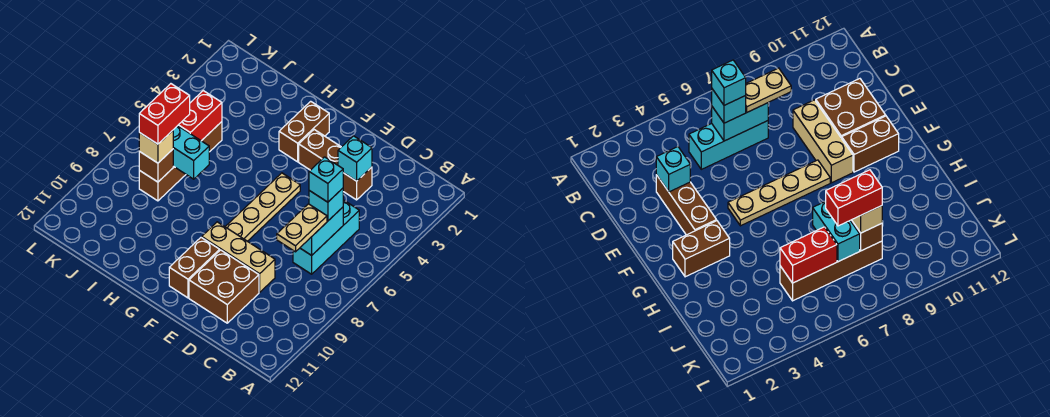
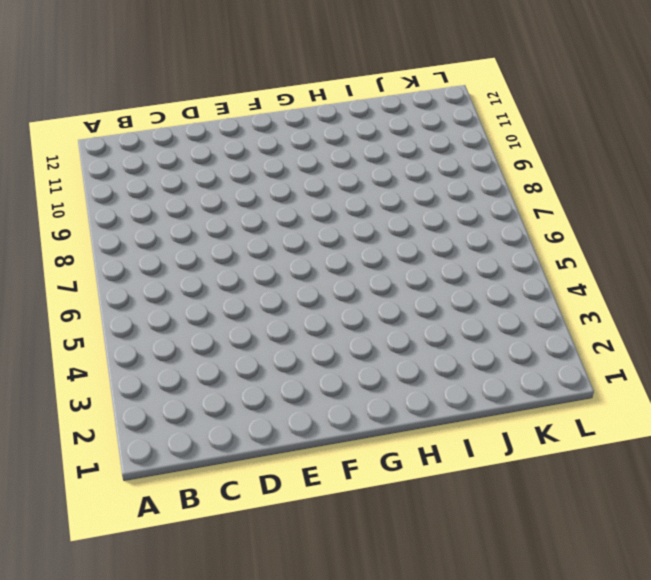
none -> cyan 1x3 brick [293,200,359,274]
none -> brown 1x3 brick [299,130,372,200]
none -> tan 1x3 brick [202,222,275,292]

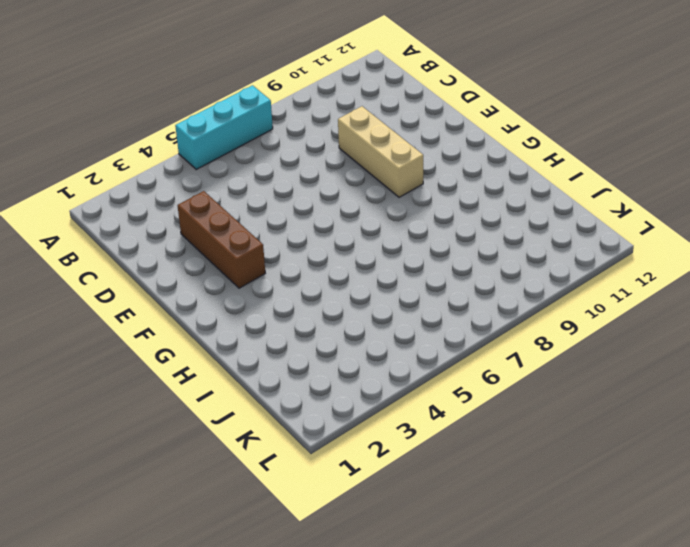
cyan 1x3 brick [175,85,273,169] -> cyan 1x3 brick moved to [293,200,359,274]
none -> brown 2x2 brick [189,250,259,323]
none -> tan 1x4 plate [225,173,300,241]
none -> brown 1x2 brick [169,237,220,298]

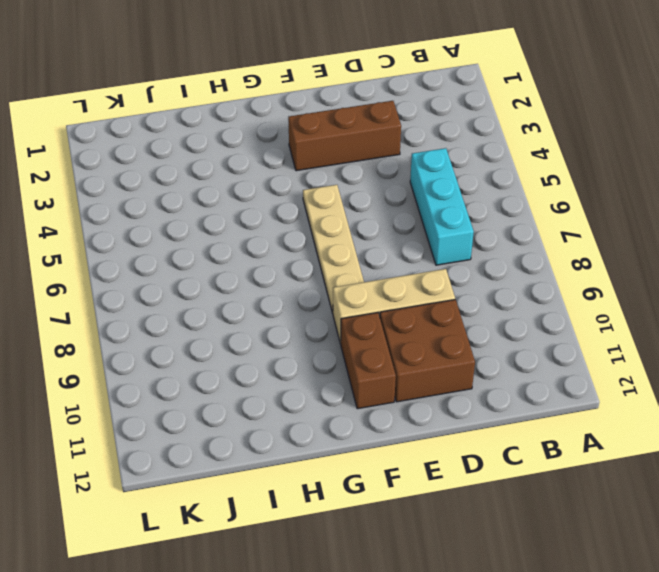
none -> brown 1x2 brick [279,101,329,162]
none -> brown 1x4 brick [139,122,222,201]
none -> cyan 1x2 brick [300,207,343,255]

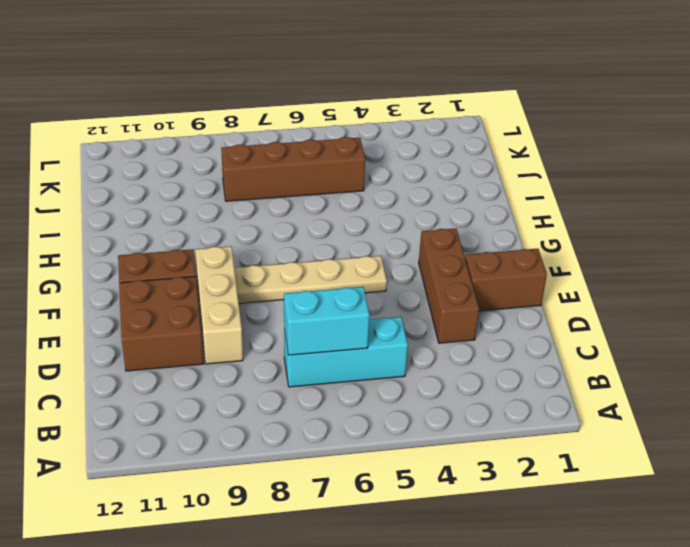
brown 1x2 brick [465,249,547,311] -> brown 1x2 brick moved to [279,101,329,162]
none -> cyan 1x1 brick [338,136,372,181]
none -> cyan 1x2 brick [173,126,209,179]
none -> red 1x2 brick [178,91,222,141]

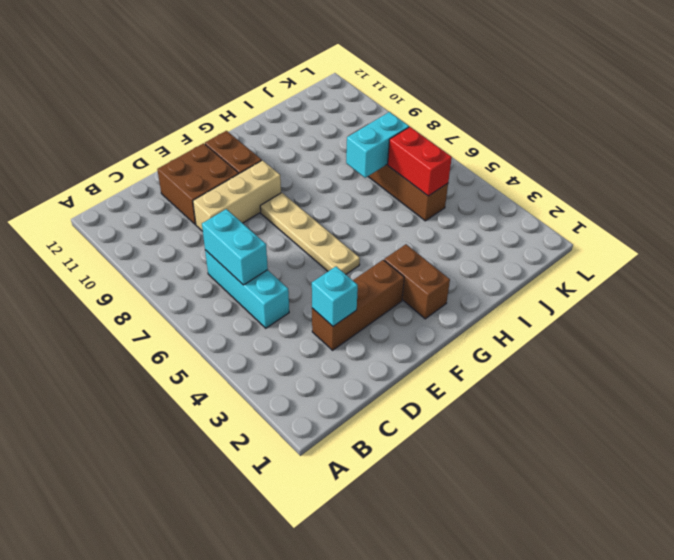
none -> brown 1x1 brick [139,149,173,182]
none -> cyan 1x1 brick [309,188,343,221]
none -> tan 1x2 plate [277,204,327,252]

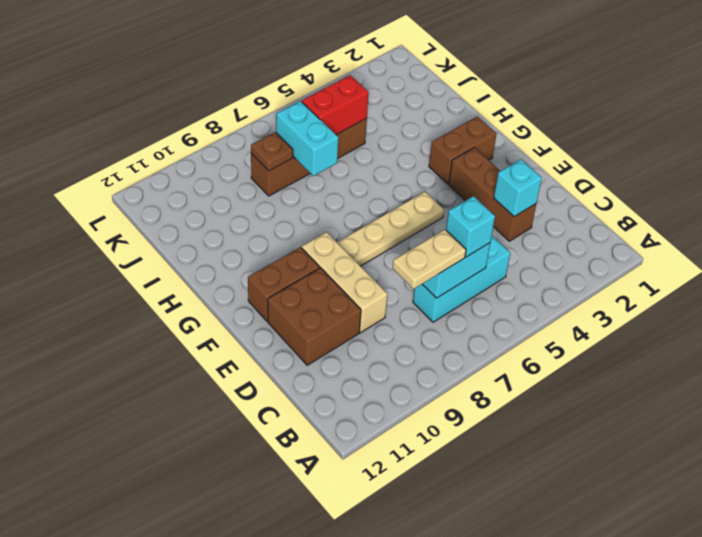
brown 1x1 plate [251,132,293,171] -> brown 1x1 brick [139,149,173,182]
none -> tan 1x1 brick [139,131,173,163]
none -> cyan 1x1 brick [309,157,343,202]
none -> red 1x2 brick [139,84,190,144]

